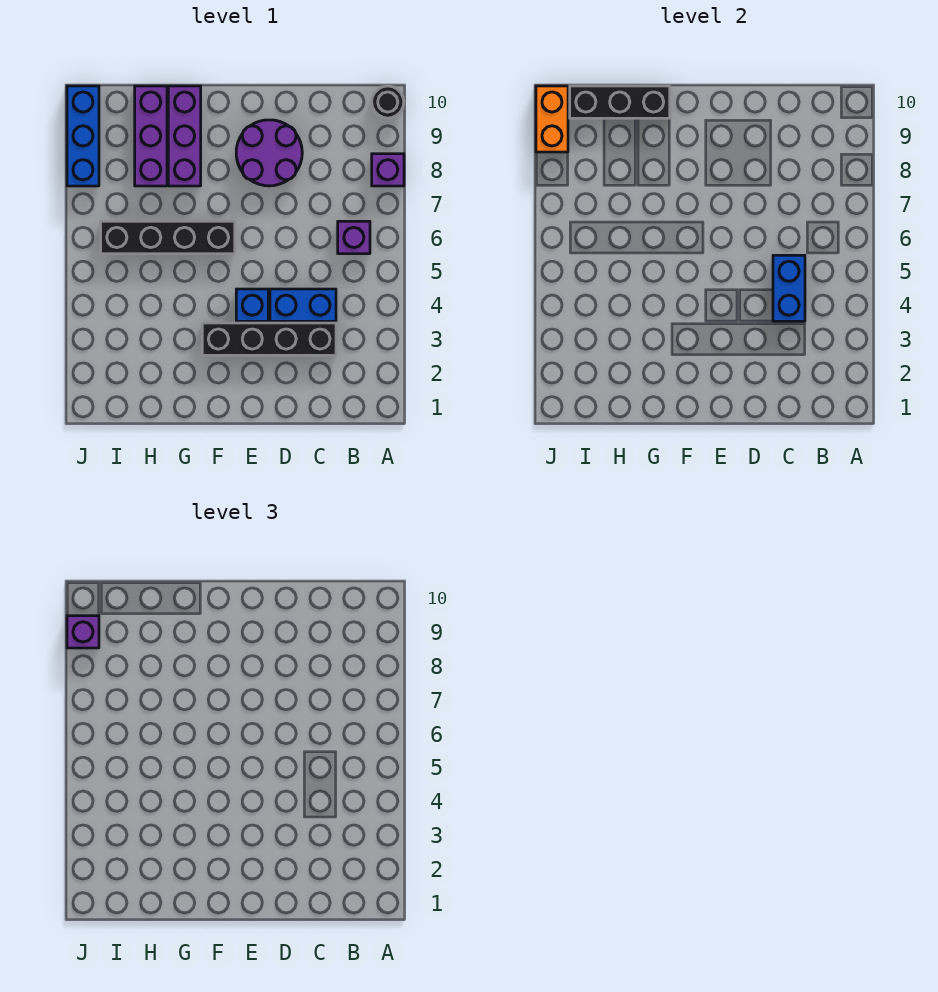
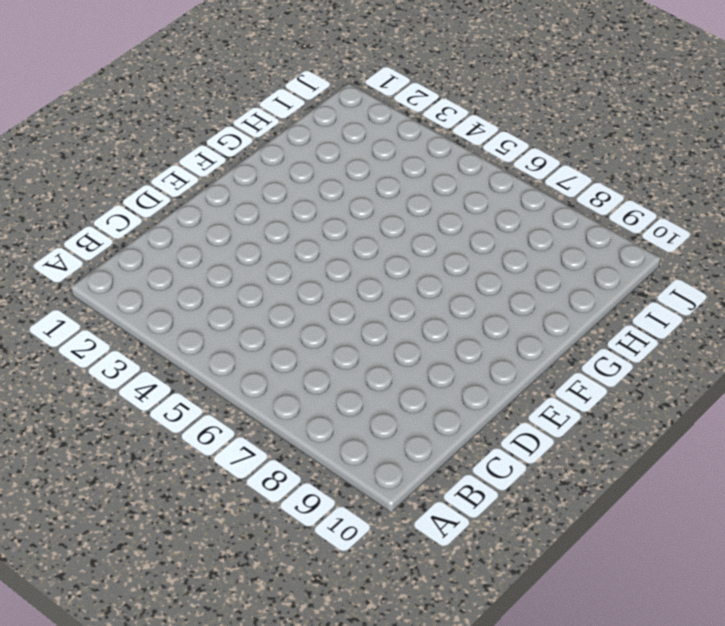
none -> purple 1x1 brick [372,154,404,186]
none -> black 1x1 round brick [372,86,404,118]
none -> purple 1x1 brick [338,221,370,254]

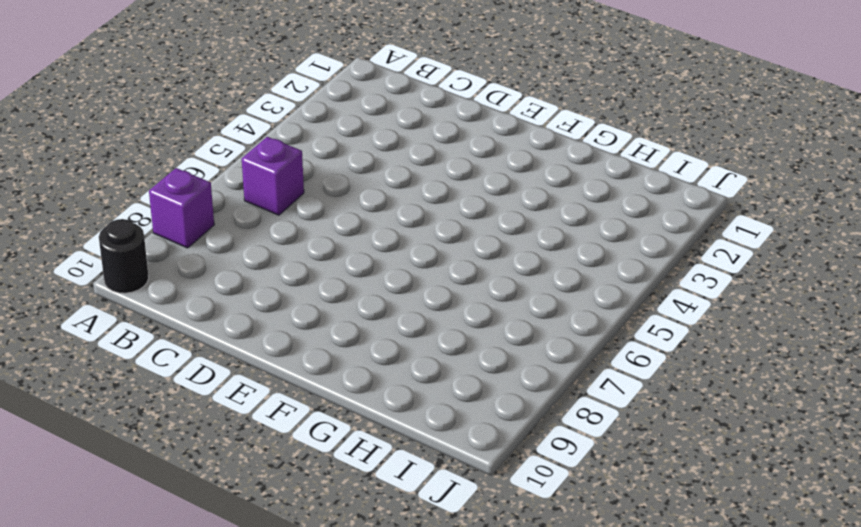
none -> black 1x4 brick [202,323,336,355]
none -> blue 1x2 brick [270,289,336,321]
none -> purple 2x2 round brick [236,120,302,186]

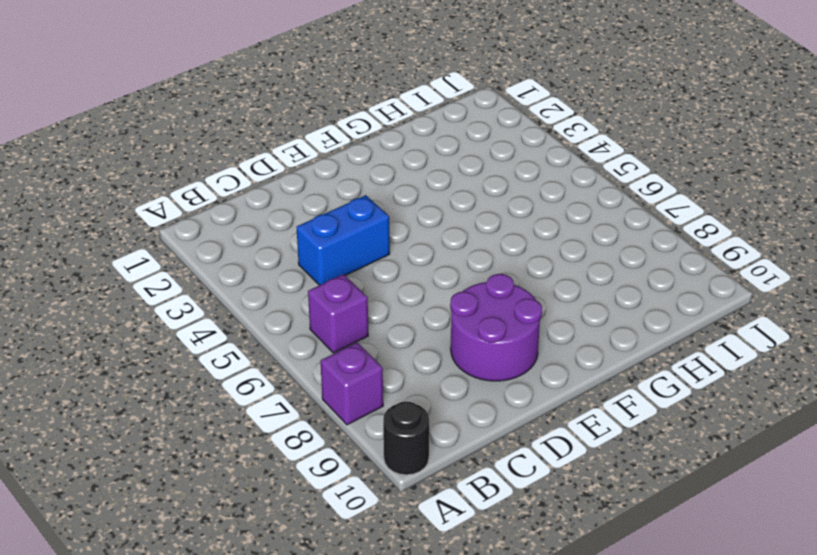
none -> black 1x4 brick [202,323,336,355]
none -> blue 1x1 brick [236,289,268,321]
none -> black 1x4 brick [101,221,235,254]

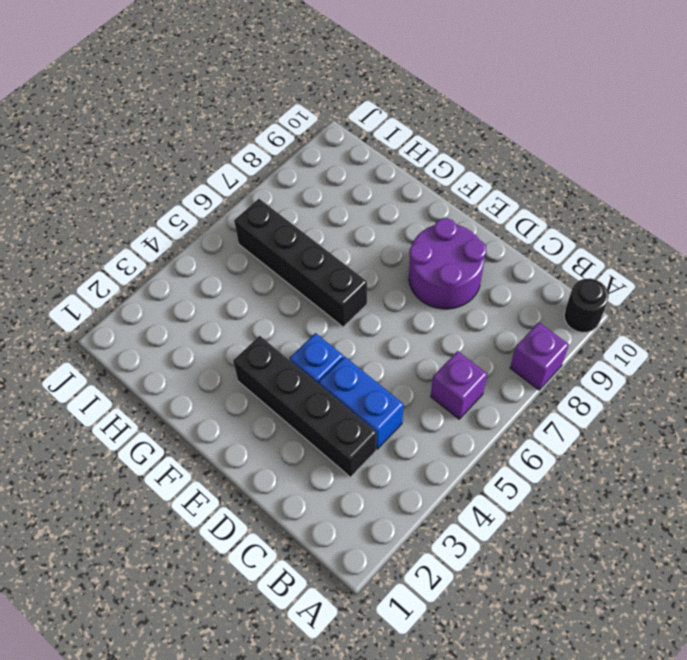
none -> purple 1x3 brick [168,86,201,186]
none -> purple 1x3 brick [135,86,167,186]
none -> blue 1x3 brick [67,86,99,186]

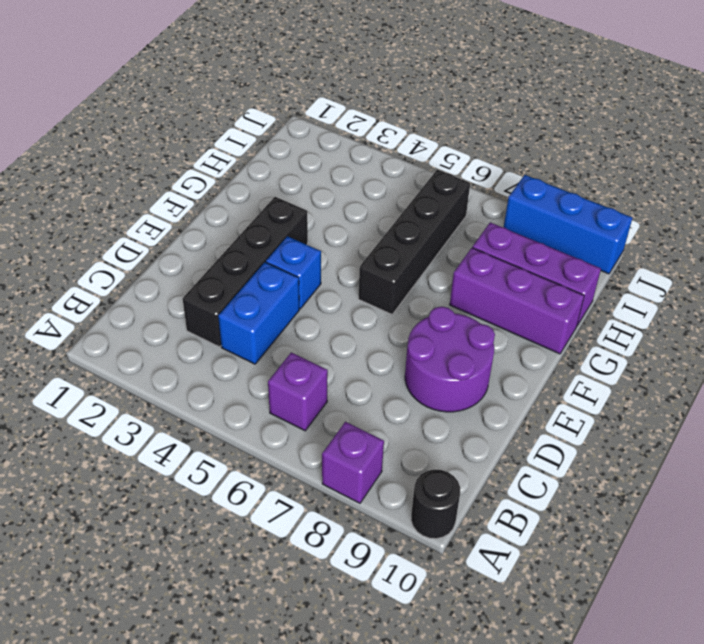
none -> blue 1x2 brick [773,255,805,321]
none -> black 1x3 brick [570,86,670,118]
none -> orange 1x2 brick [536,86,568,152]

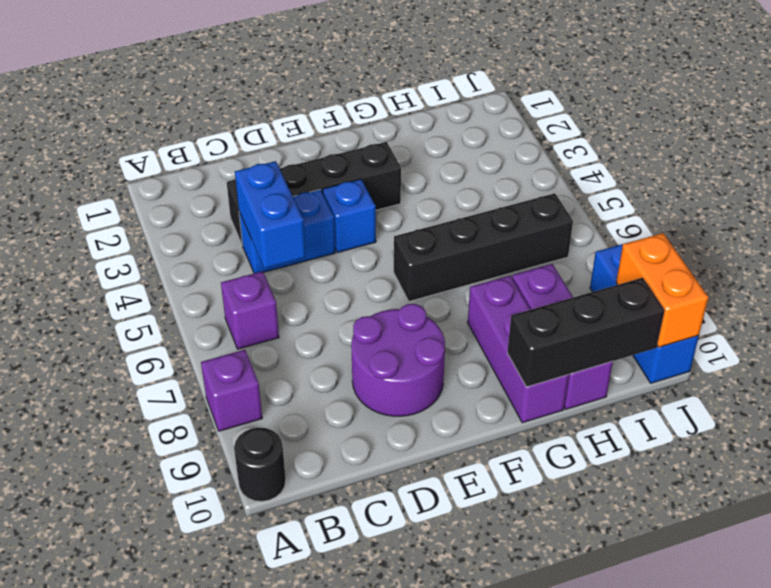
none -> purple 1x1 brick [67,616,99,648]

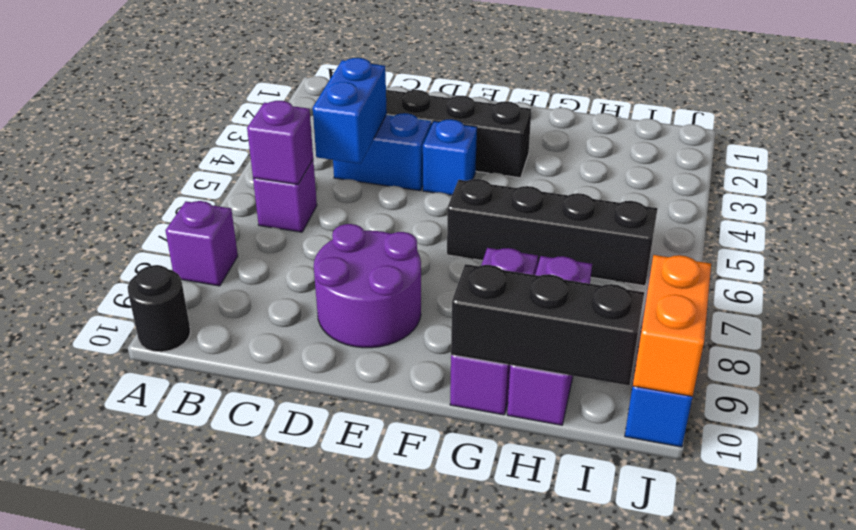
purple 1x1 brick [247,101,313,184] -> purple 1x1 brick moved to [67,616,99,648]

